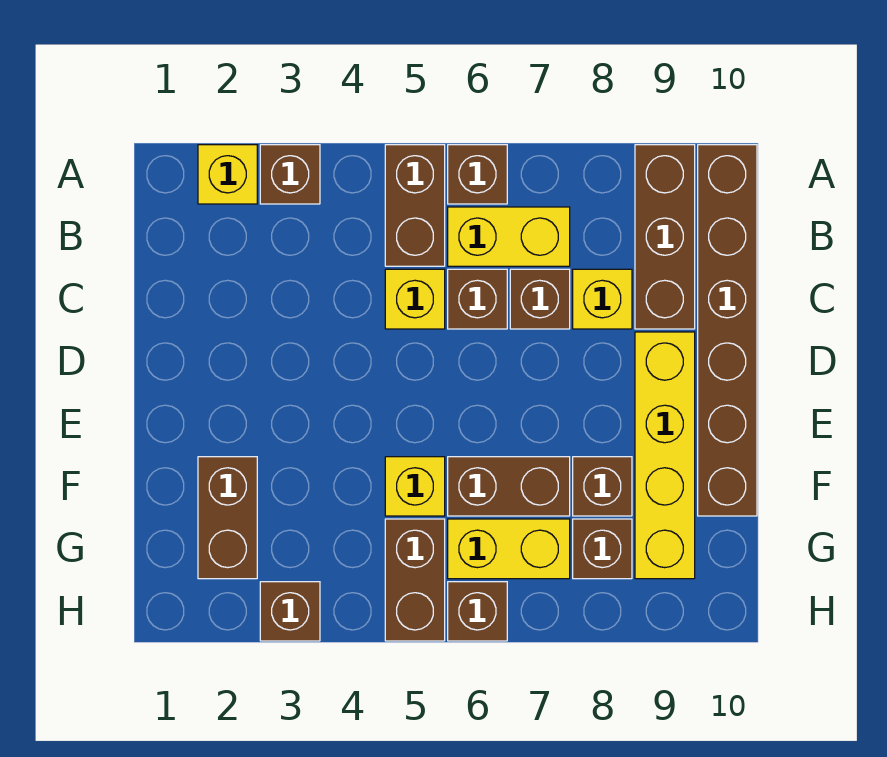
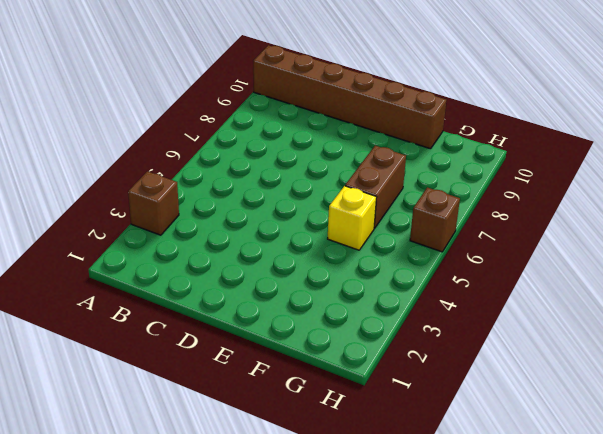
none -> yellow 1x1 brick [198,145,257,204]
none -> brown 1x2 brick [385,145,445,266]
none -> brown 1x1 brick [448,145,507,204]

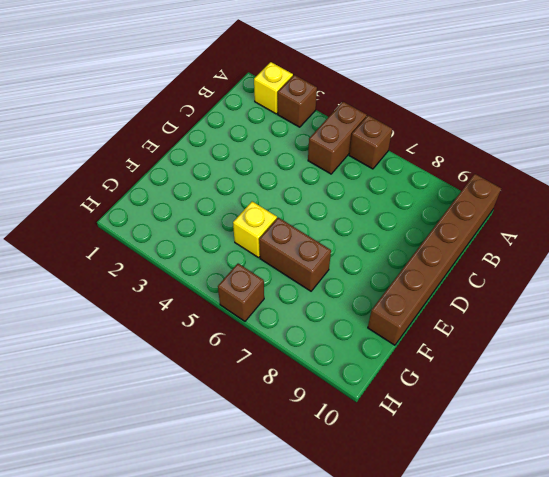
none -> brown 1x3 brick [635,145,695,329]
none -> yellow 1x2 brick [448,207,570,266]
none -> yellow 1x1 brick [385,269,445,329]

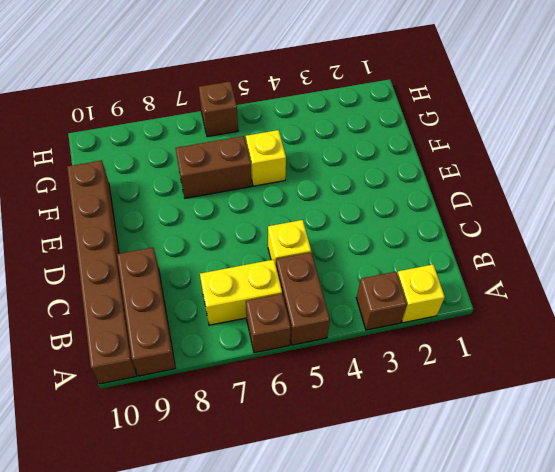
none -> brown 1x1 brick [448,269,507,329]
none -> brown 1x1 brick [510,269,570,329]
none -> yellow 1x1 brick [573,269,632,329]

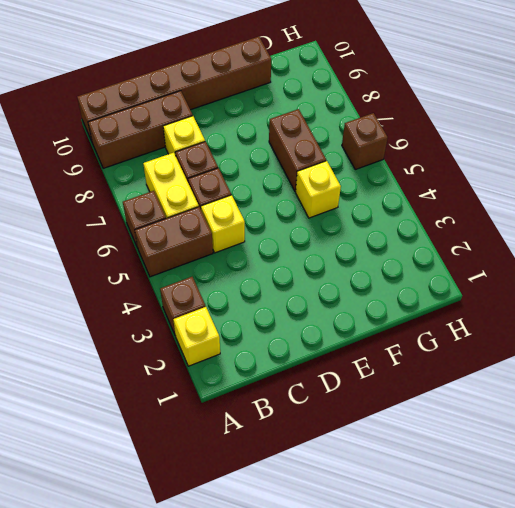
none -> yellow 1x4 brick [635,332,695,579]
none -> brown 1x2 brick [198,457,257,579]
none -> brown 1x1 brick [573,457,632,516]

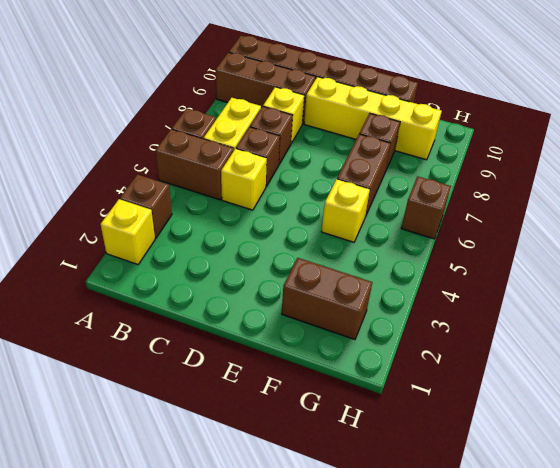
none -> brown 1x2 brick [385,519,445,641]
none -> yellow 1x2 brick [448,519,570,579]
none -> brown 1x1 brick [573,519,632,579]

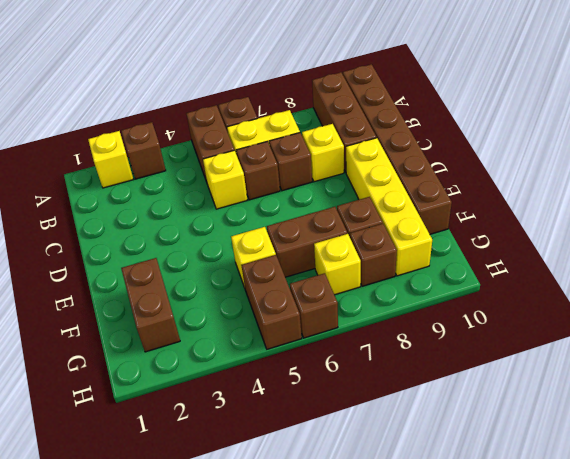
yellow 1x1 brick [314,234,361,295] -> yellow 1x2 brick [448,519,570,579]
none -> brown 1x1 brick [260,582,320,641]

